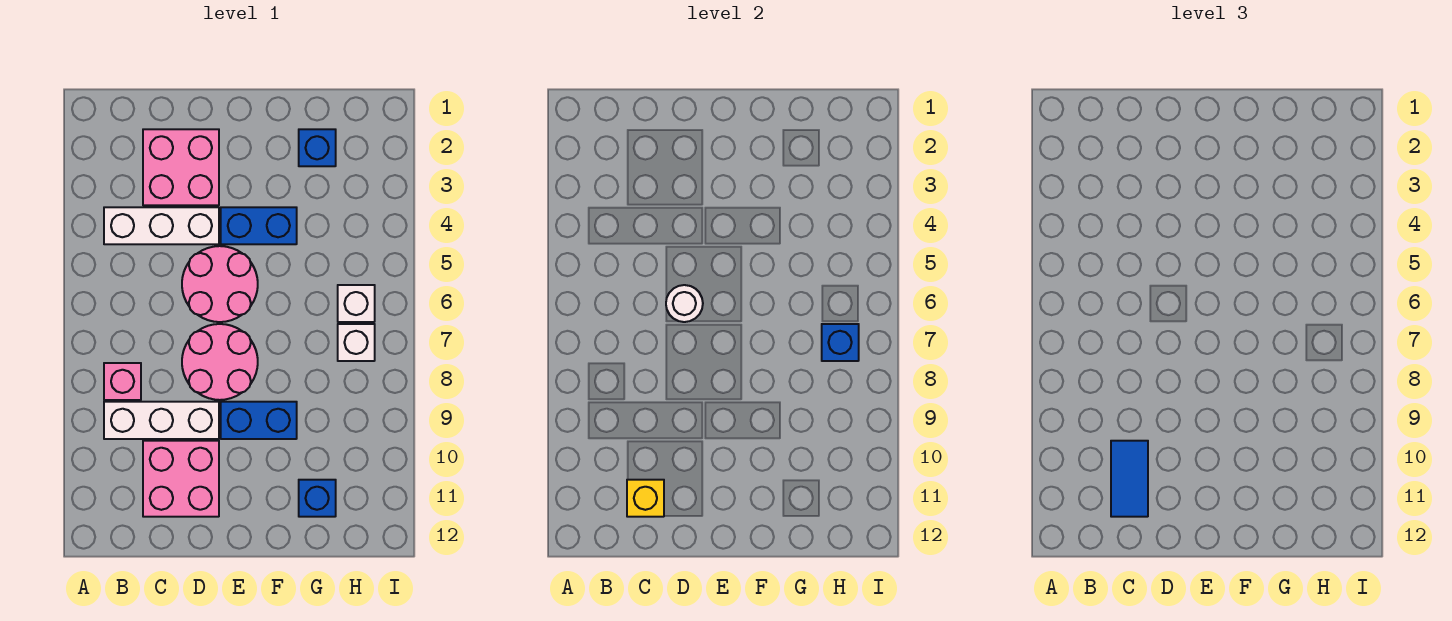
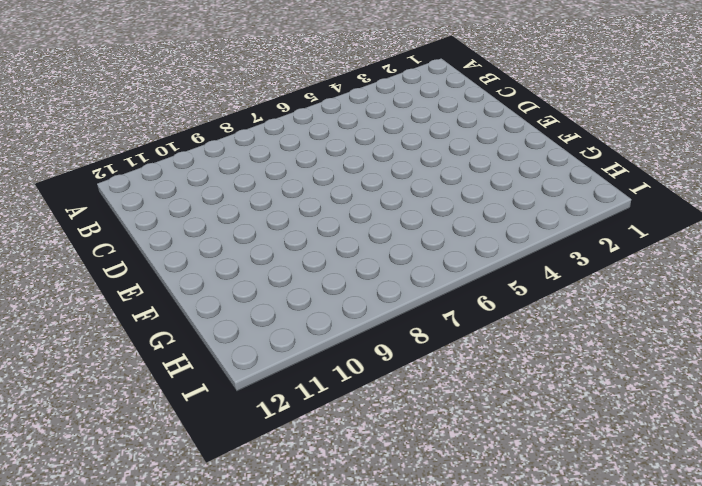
none -> white 1x3 brick [104,207,219,244]
none -> pink 1x1 brick [104,363,141,400]
none -> white 1x3 brick [104,402,219,439]

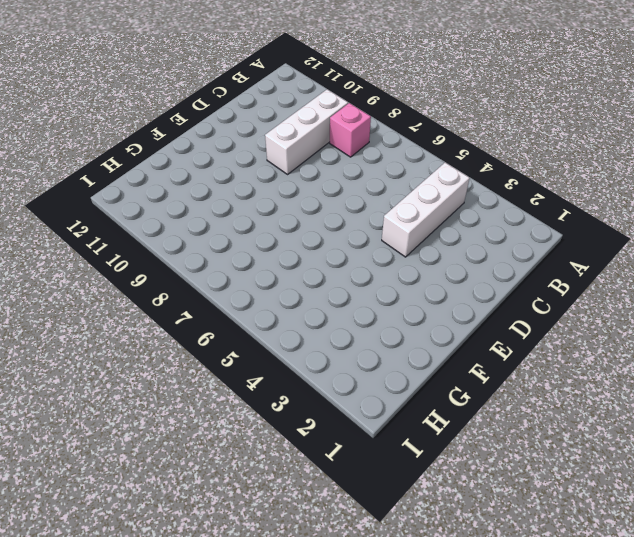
none -> pink 2x2 brick [143,129,219,205]
none -> pink 2x2 brick [143,441,219,517]
none -> pink 2x2 round brick [182,246,258,322]

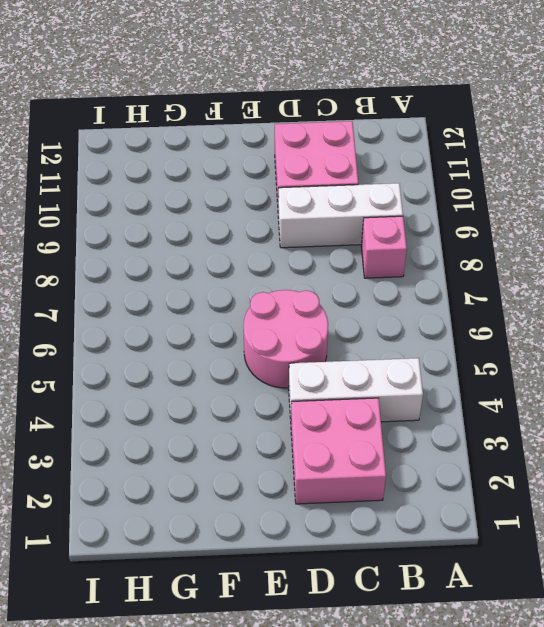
none -> pink 2x2 round brick [182,324,258,400]
none -> blue 1x2 brick [221,207,297,244]
none -> blue 1x2 brick [221,402,297,439]

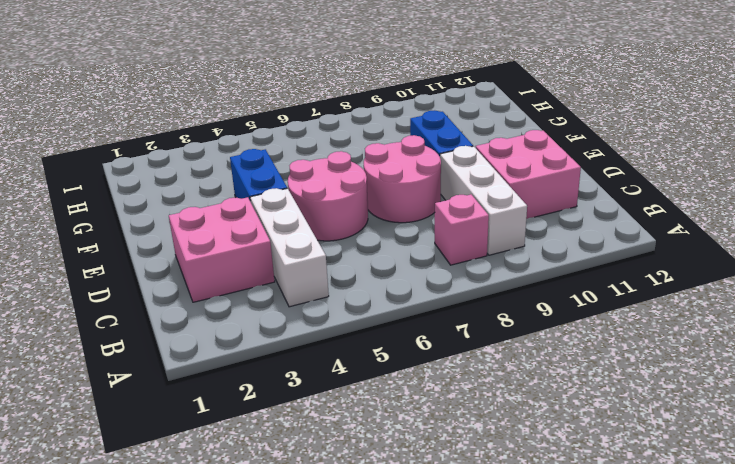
none -> blue 1x1 brick [299,129,336,166]
none -> blue 1x1 brick [299,480,336,517]
none -> white 1x1 brick [338,285,375,322]

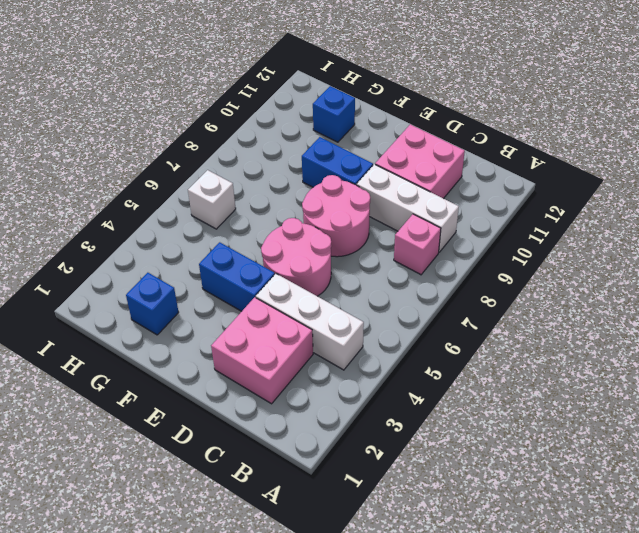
none -> white 1x1 brick [338,324,375,361]
none -> yellow 1x1 brick [627,480,664,517]
none -> white 1x1 round brick [666,285,703,322]

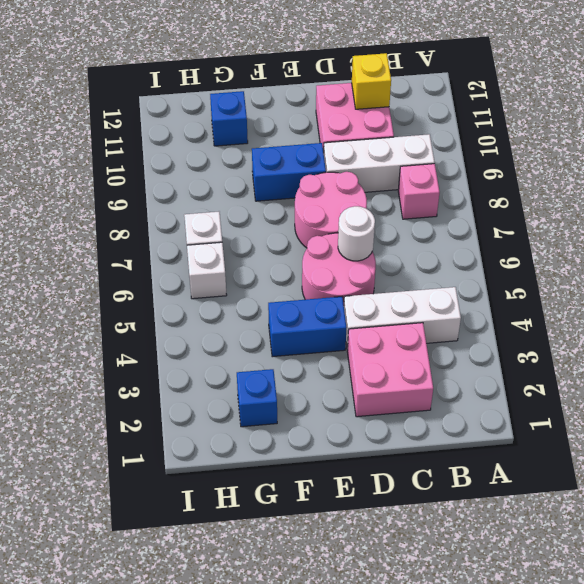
none -> blue 1x1 brick [822,324,859,361]
none -> blue 1x2 tile [1111,441,1148,517]

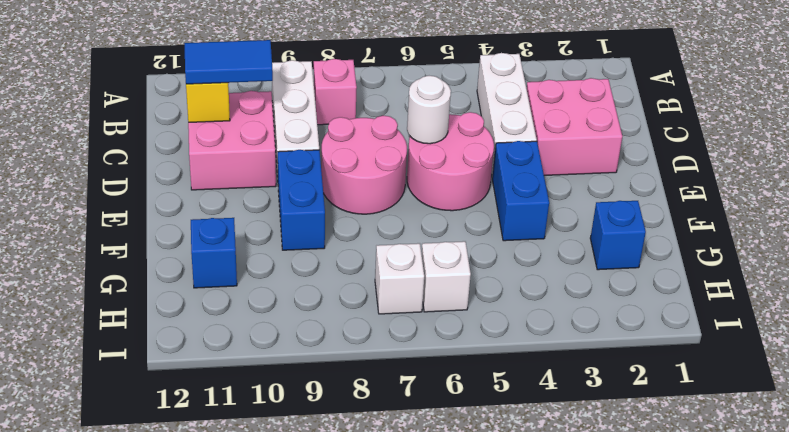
none -> blue 1x1 brick [822,324,859,361]

